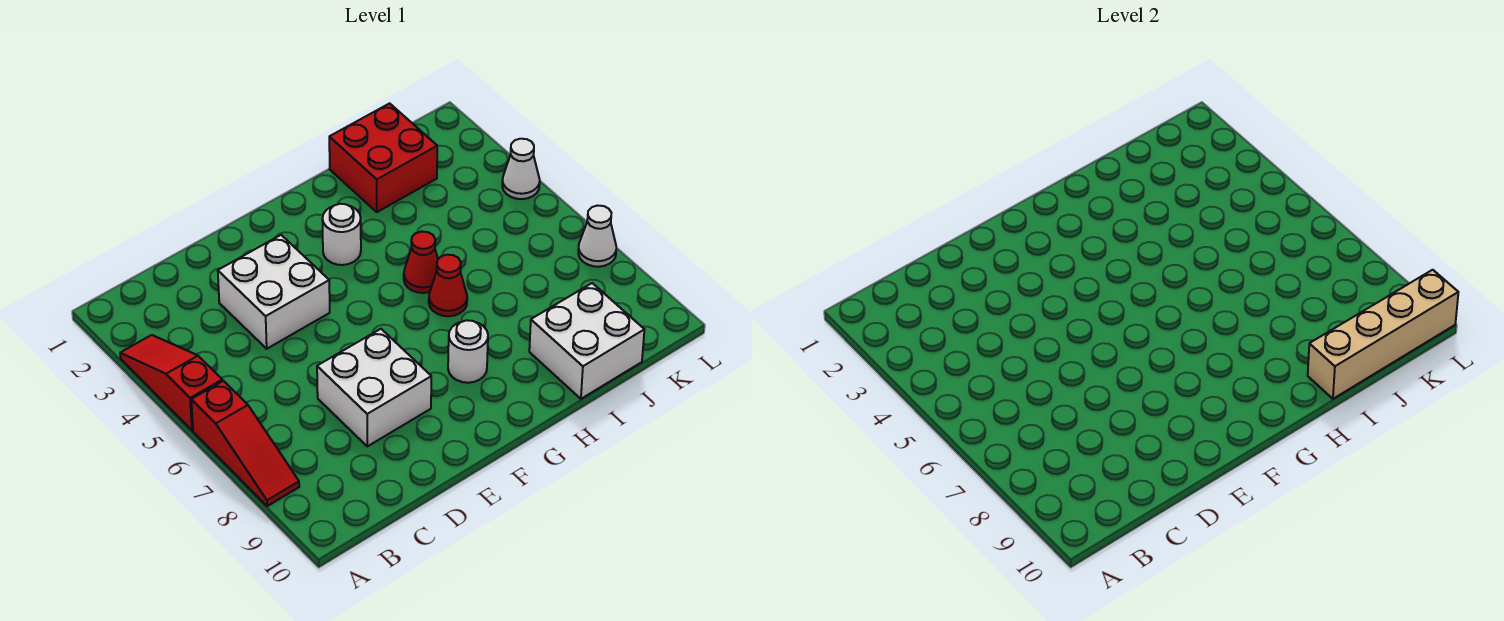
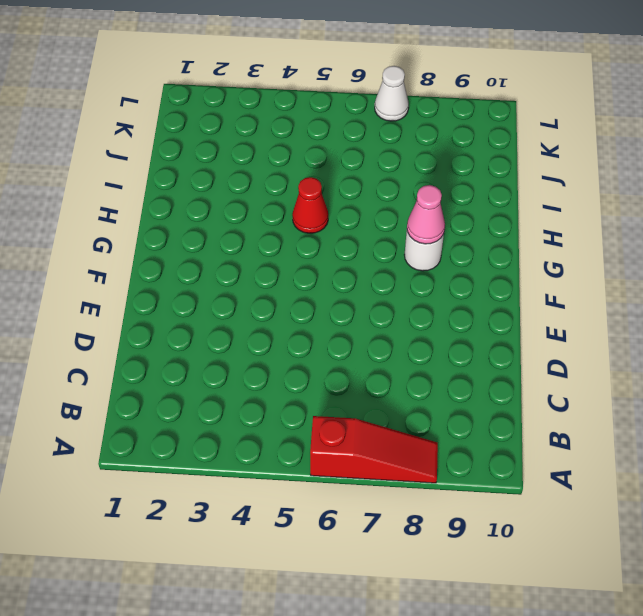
pink 1x1 cone [407,185,445,244] -> none
none -> red 1x3 slope [120,335,222,430]
none -> white 2x2 brick [218,235,330,349]
none -> white 2x2 brick [317,329,431,446]

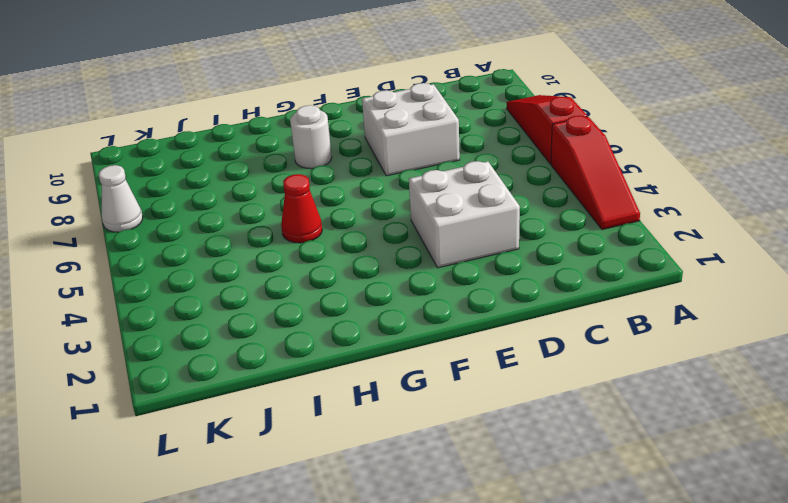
none -> white 1x1 round brick [322,204,361,265]
none -> red 1x1 cone [429,255,467,316]
none -> red 2x2 brick [329,103,437,212]

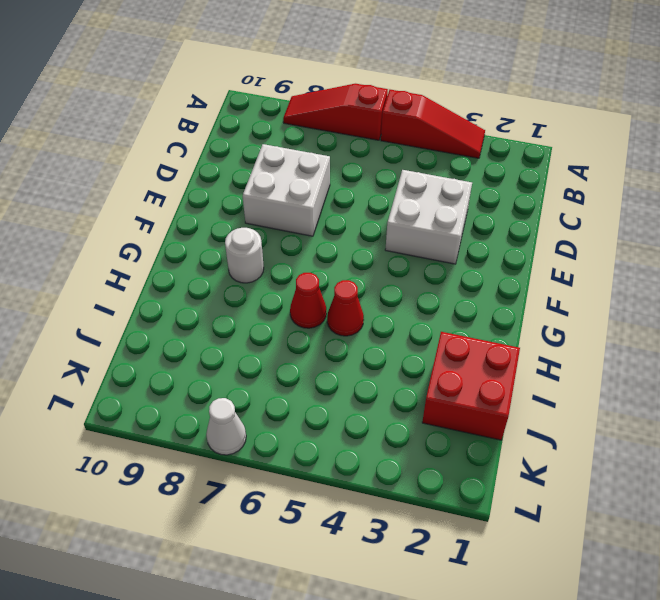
none -> white 1x1 round brick [322,204,361,265]
none -> white 2x2 brick [529,283,644,399]
none -> white 1x1 cone [502,139,540,199]

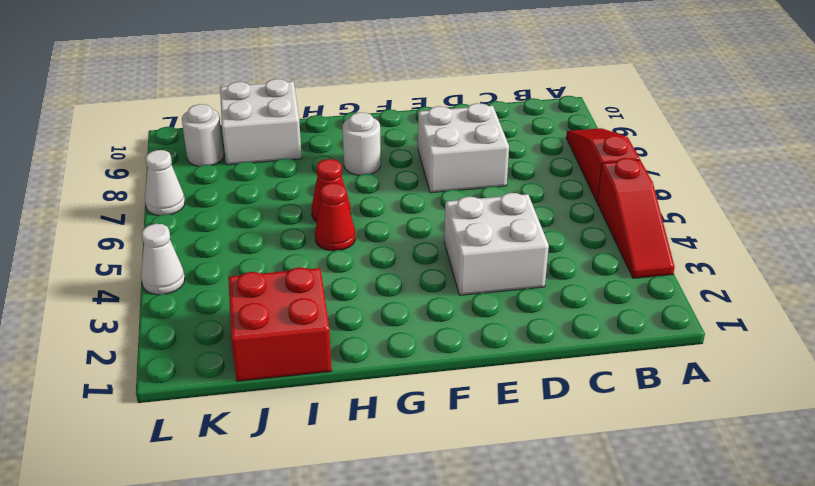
white 1x1 round brick [182,104,224,166] -> white 1x1 round brick moved to [322,204,361,265]
none -> tan 1x4 brick [1308,270,1458,399]

